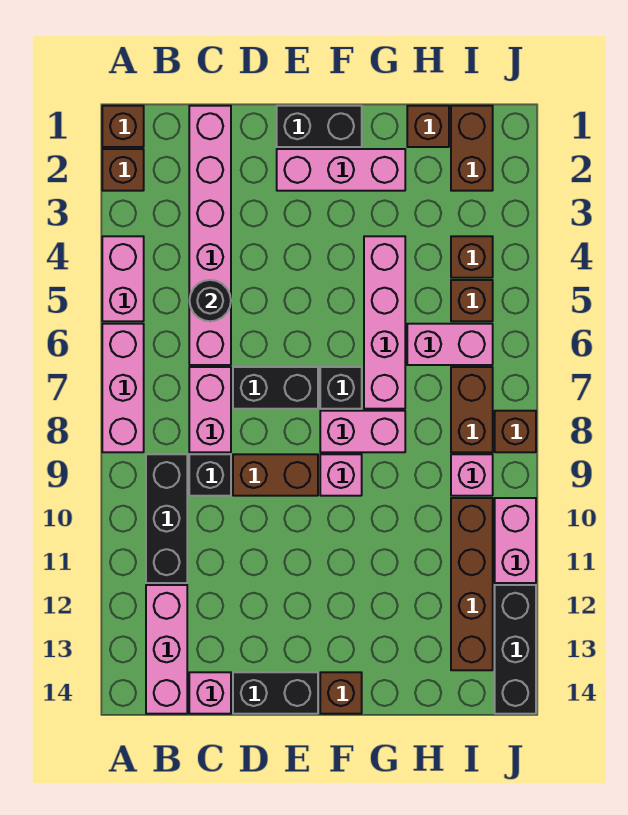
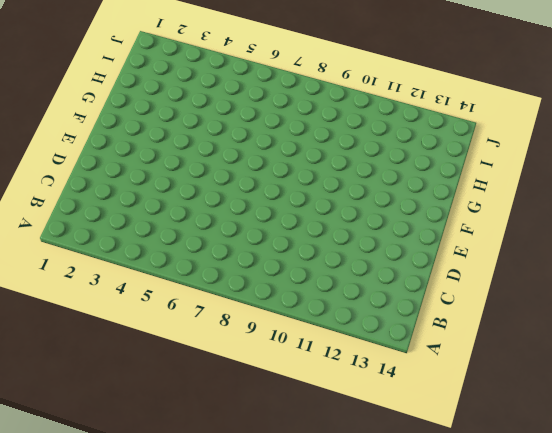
none -> brown 1x1 brick [102,106,144,147]
none -> brown 1x1 brick [102,149,144,191]
none -> pink 1x2 brick [102,236,144,321]
none -> pink 1x3 brick [102,324,144,452]

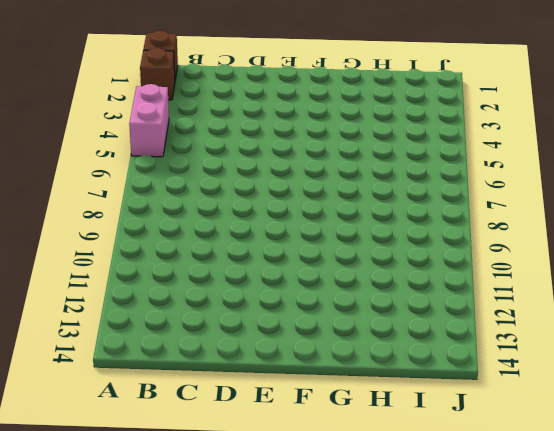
none -> pink 1x3 brick [102,324,144,452]
none -> black 1x3 brick [146,454,187,583]
none -> pink 1x3 brick [146,585,187,714]
none -> pink 1x6 brick [189,106,231,365]

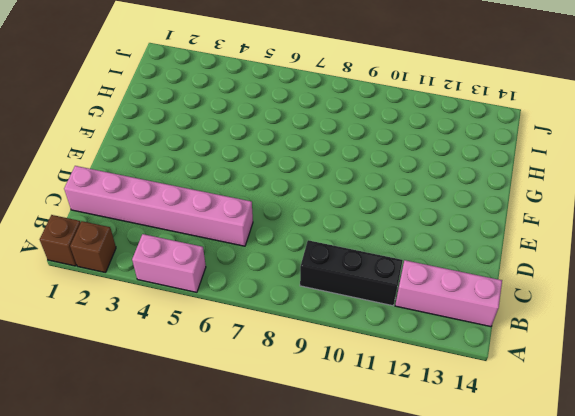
none -> pink 1x3 brick [102,324,144,452]
none -> pink 1x2 brick [189,367,231,452]
none -> black 1x1 brick [189,454,231,496]
none -> pink 1x1 brick [189,672,231,714]

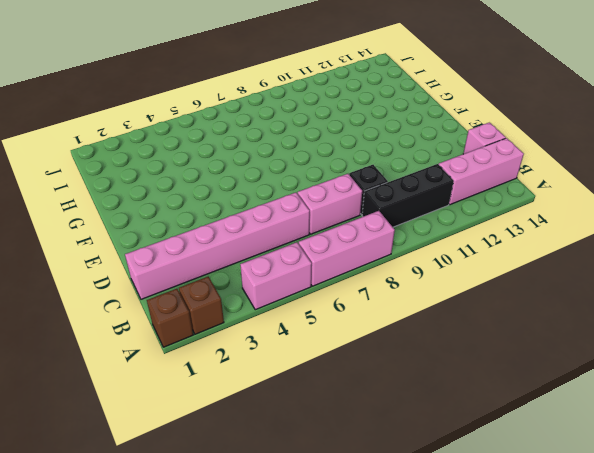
none -> black 1x2 brick [233,367,318,409]
none -> brown 1x2 brick [233,454,318,496]
none -> black 1x2 brick [233,672,318,714]
none -> black 1x2 brick [277,106,362,147]

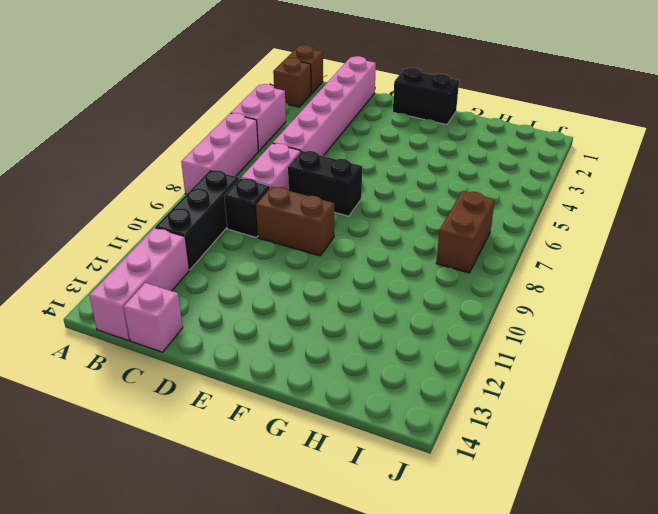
none -> black 1x2 brick [233,672,318,714]
none -> pink 1x3 brick [277,149,405,191]
none -> black 1x1 brick [320,367,362,409]
none -> pink 1x2 brick [320,411,405,452]

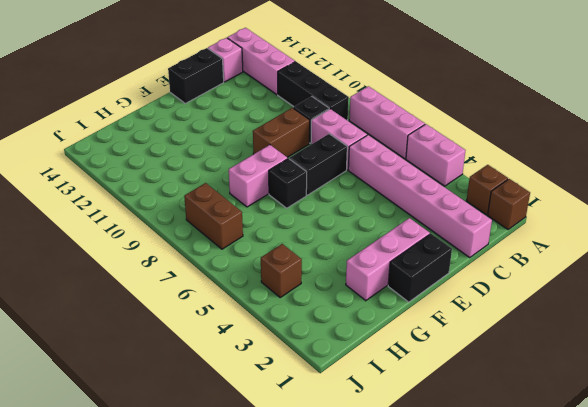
none -> pink 1x1 brick [320,454,362,496]
none -> brown 1x1 brick [320,672,362,714]
none -> pink 1x4 brick [364,236,405,409]
none -> brown 1x1 brick [407,106,449,147]

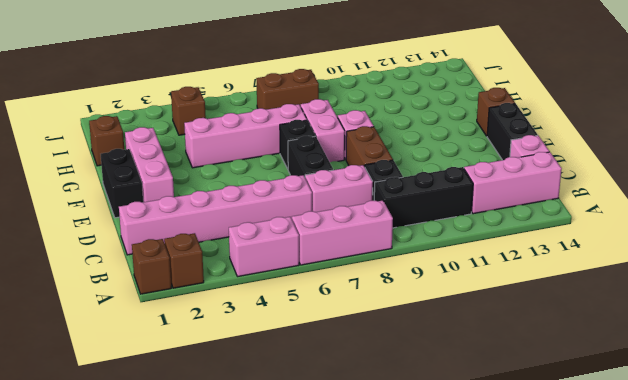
none -> pink 1x2 brick [407,324,493,365]
none -> brown 1x2 brick [451,106,493,191]
none -> brown 1x1 brick [451,280,493,321]
none -> pink 1x1 brick [451,454,493,496]

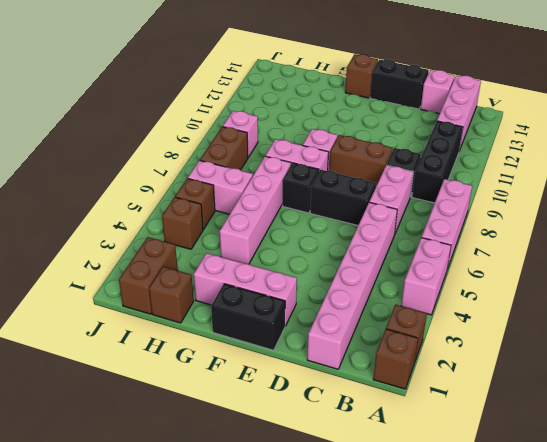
none -> brown 1x4 brick [451,498,493,670]
none -> brown 1x1 brick [495,411,536,452]
none -> pink 1x2 brick [495,498,536,583]
none -> black 1x3 brick [495,585,536,714]

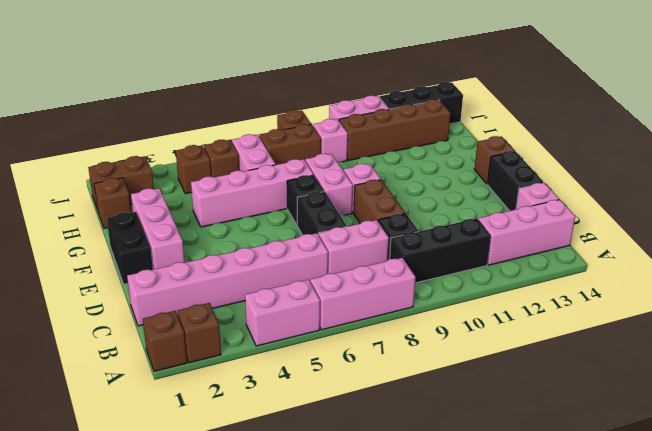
none -> black 1x1 round brick [189,280,231,321]

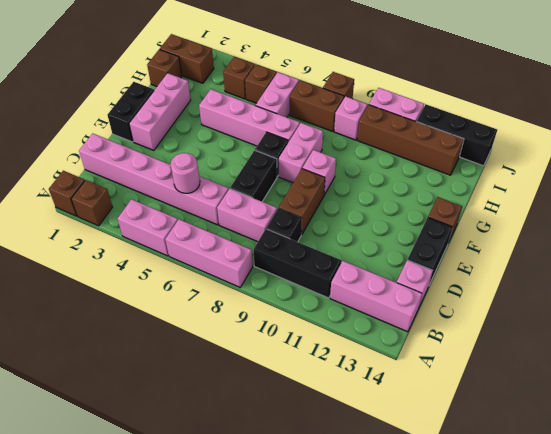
pink 1x1 round brick [171,153,200,193] -> black 1x1 round brick [189,280,231,321]

